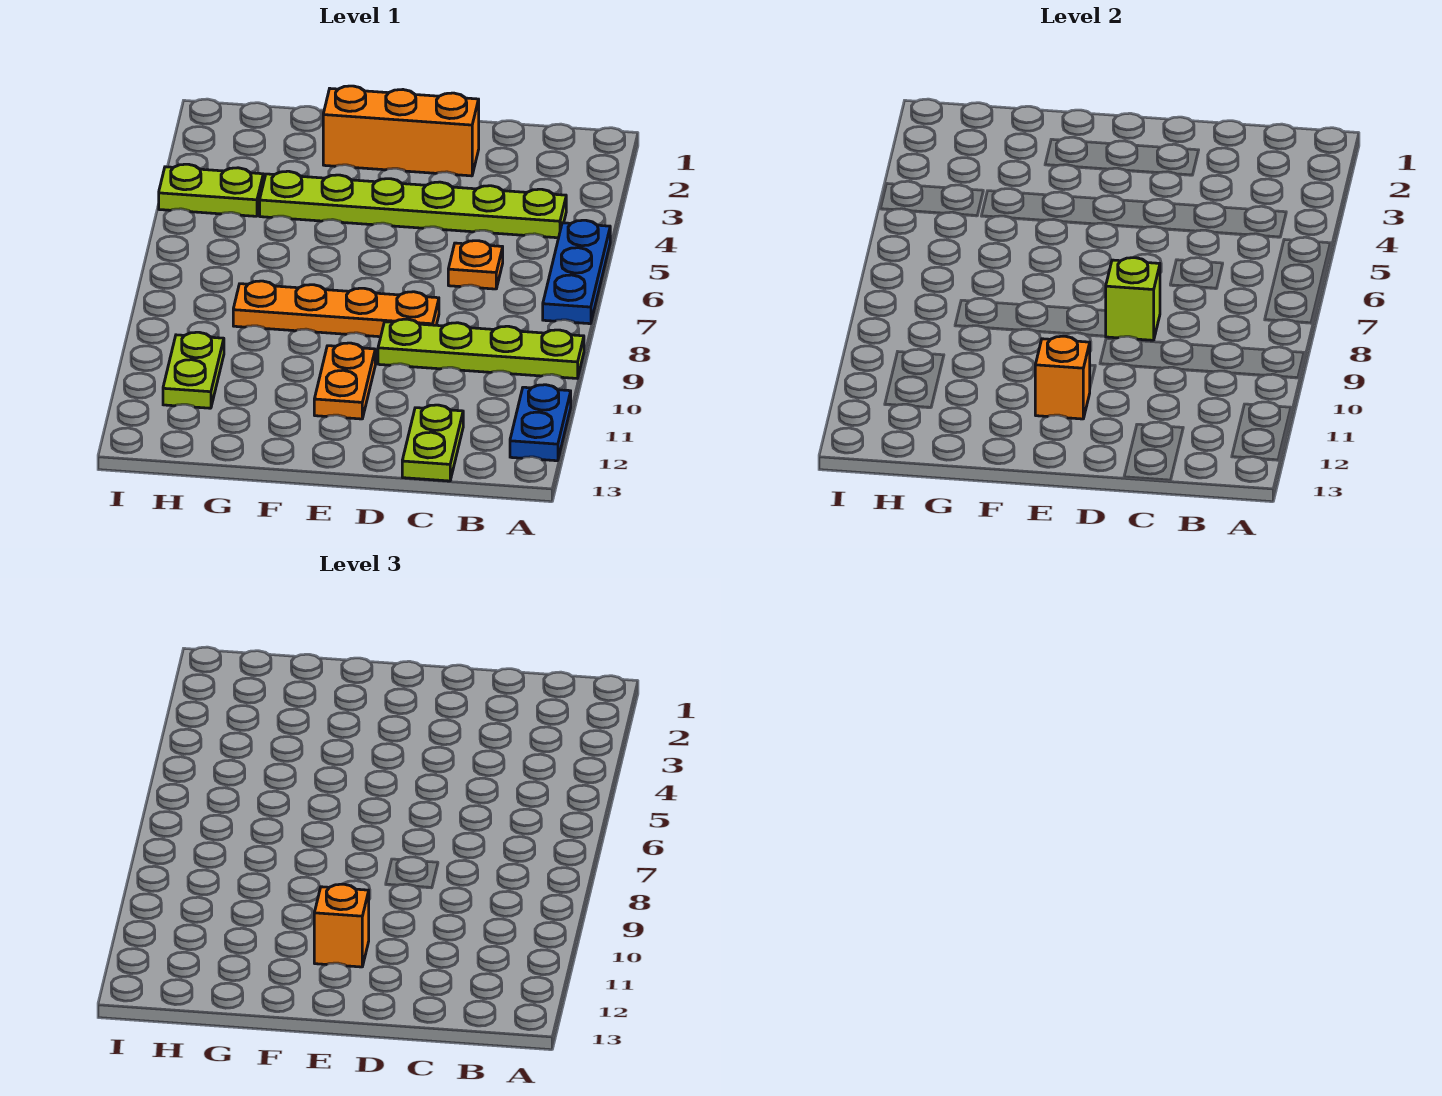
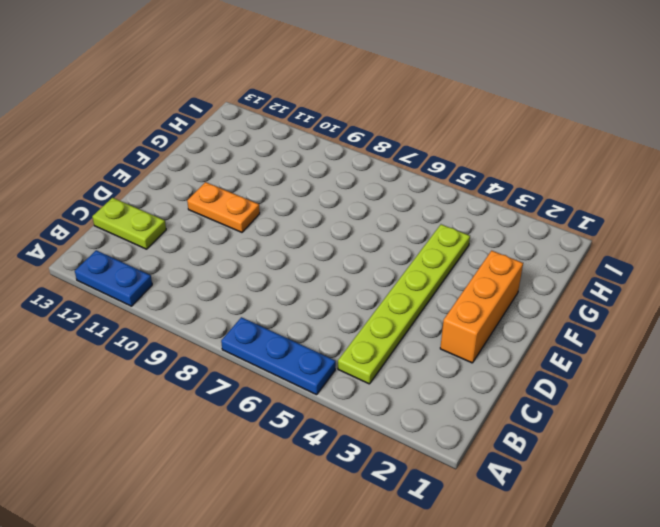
none -> lime 1x4 plate [378,319,584,378]
none -> orange 1x1 plate [448,241,503,289]
none -> orange 1x4 plate [233,281,439,337]

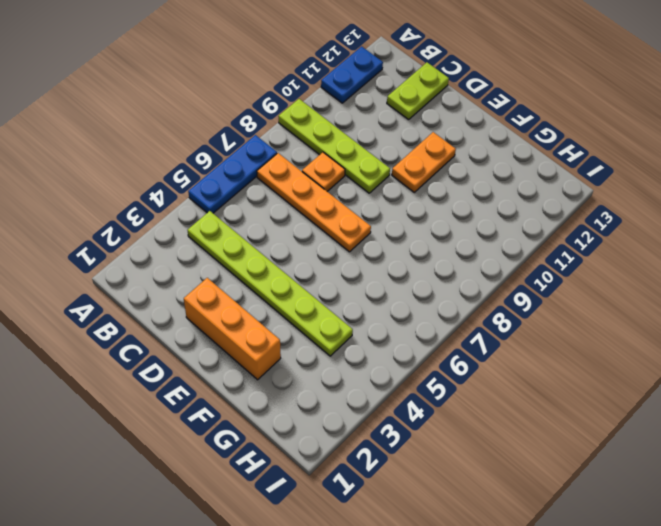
orange 1x4 plate [257,153,371,252] -> orange 1x4 plate moved to [233,281,439,337]
orange 1x1 plate [302,152,345,191] -> orange 1x1 plate moved to [448,241,503,289]
none -> lime 1x2 plate [159,164,263,216]
none -> lime 1x2 plate [163,332,224,408]
none -> lime 1x1 brick [1106,258,1160,340]

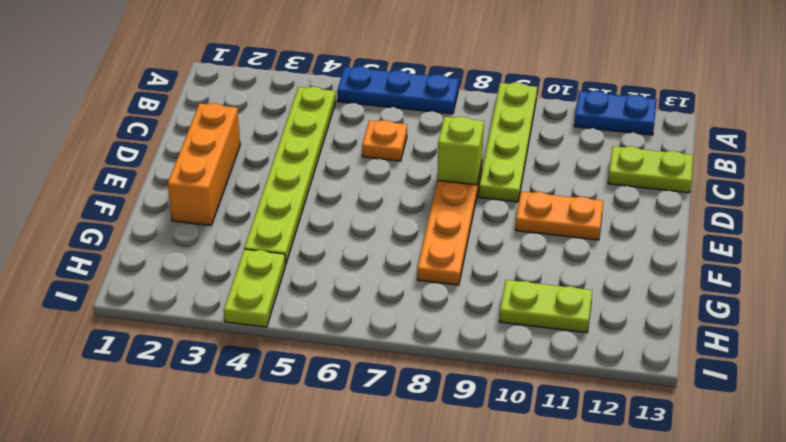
none -> orange 1x1 brick [1035,336,1090,419]
none -> orange 1x1 brick [314,884,369,967]

